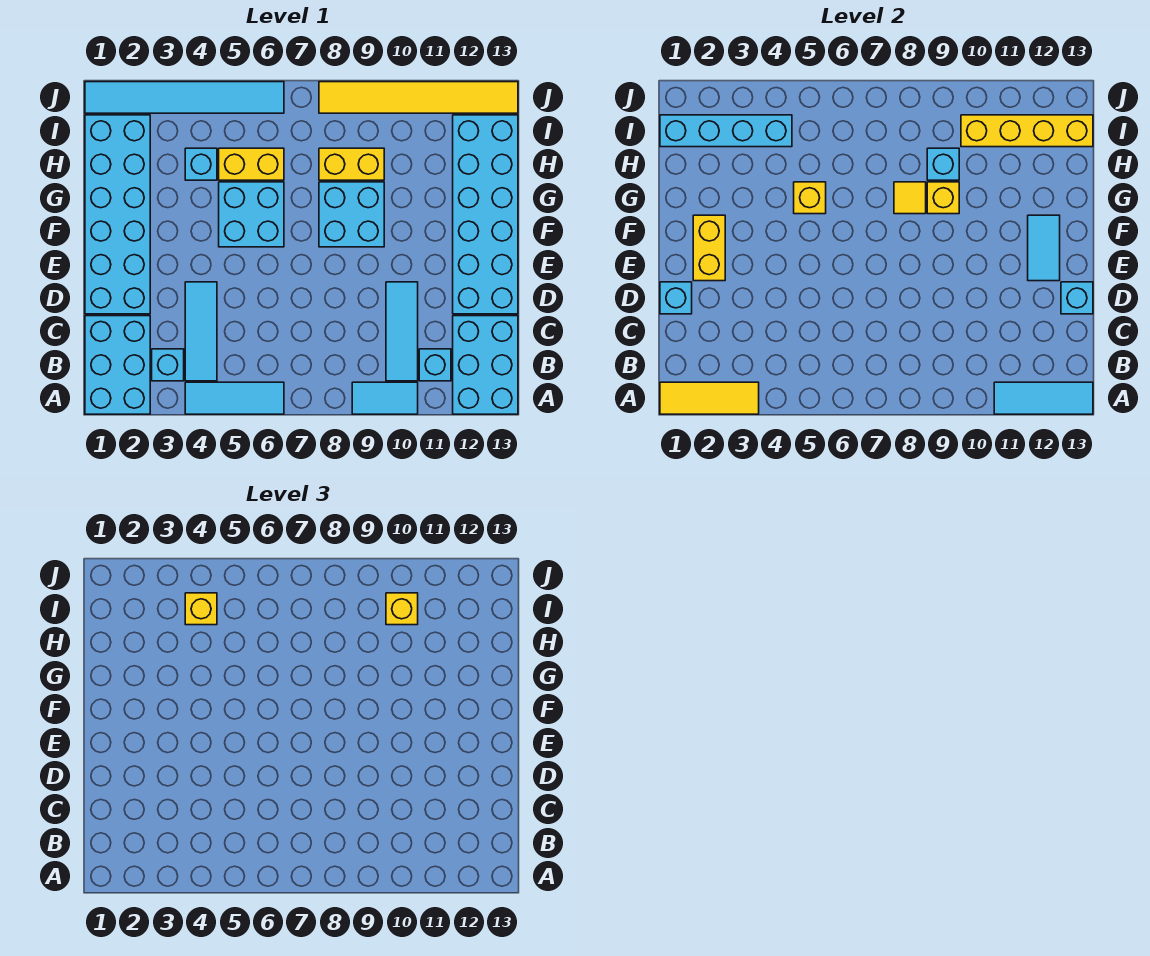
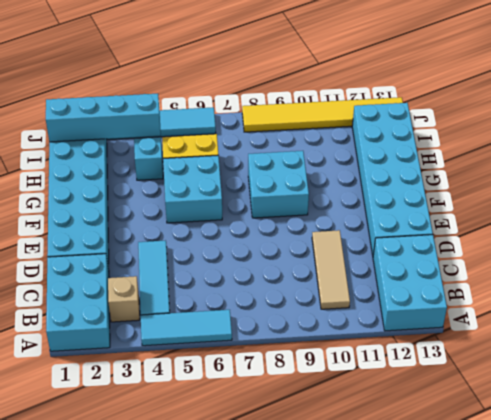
tan 1x1 brick [108,276,140,322] -> cyan 1x1 brick [152,349,184,381]
tan 1x3 tile [312,230,350,309] -> cyan 1x3 tile [386,282,418,381]
none -> cyan 1x2 tile [352,382,418,414]
none -> cyan 1x1 brick [419,349,451,381]
none -> yellow 1x2 brick [319,148,384,180]
none -> yellow 1x3 tile [660,382,759,414]

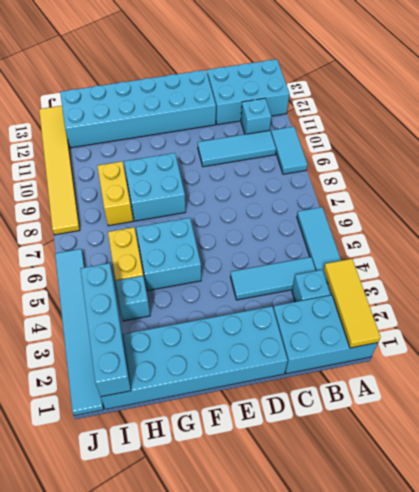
none -> cyan 1x3 tile [994,382,1093,414]
none -> cyan 1x1 brick [660,282,692,314]
none -> cyan 1x1 brick [1061,282,1093,314]
none -> yellow 1x2 brick [693,215,725,281]

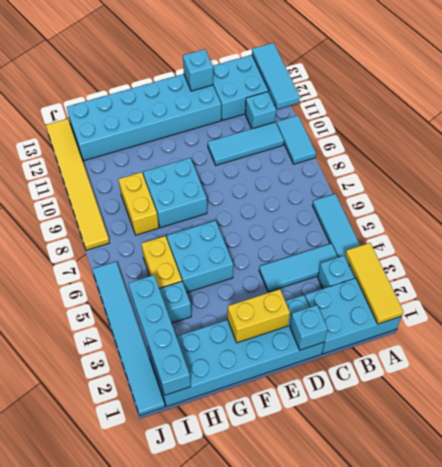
none -> cyan 1x2 tile [1028,215,1060,281]
none -> yellow 1x1 brick [794,182,826,214]
none -> yellow 1x1 tile [894,182,926,214]
none -> yellow 1x1 brick [927,182,959,214]

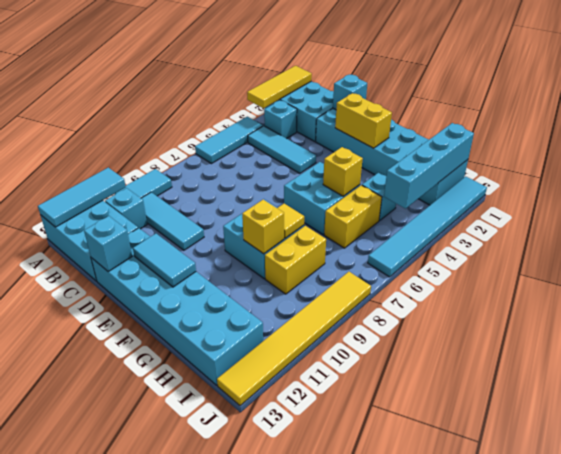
none -> cyan 1x1 brick [927,148,959,180]
none -> yellow 1x4 brick [961,115,1093,147]
none -> yellow 1x1 brick [185,593,217,625]
none -> yellow 1x1 brick [386,593,418,625]

